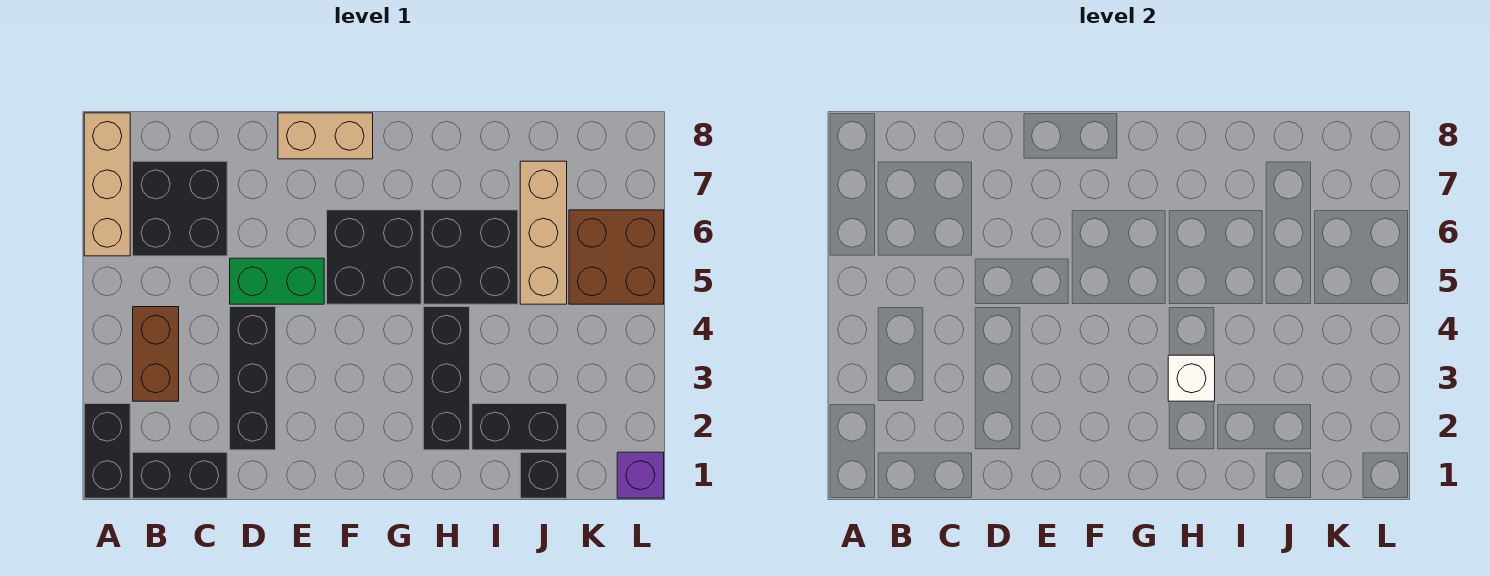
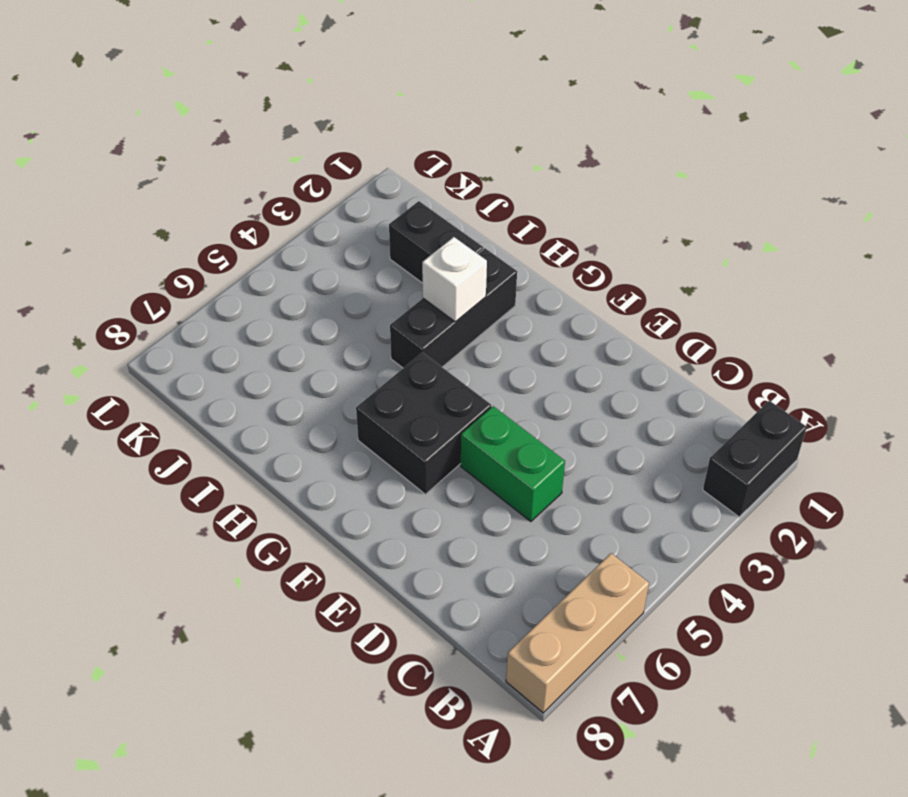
none -> black 1x2 brick [133,452,227,498]
none -> brown 1x2 brick [133,307,179,401]
none -> black 2x2 brick [133,161,227,256]

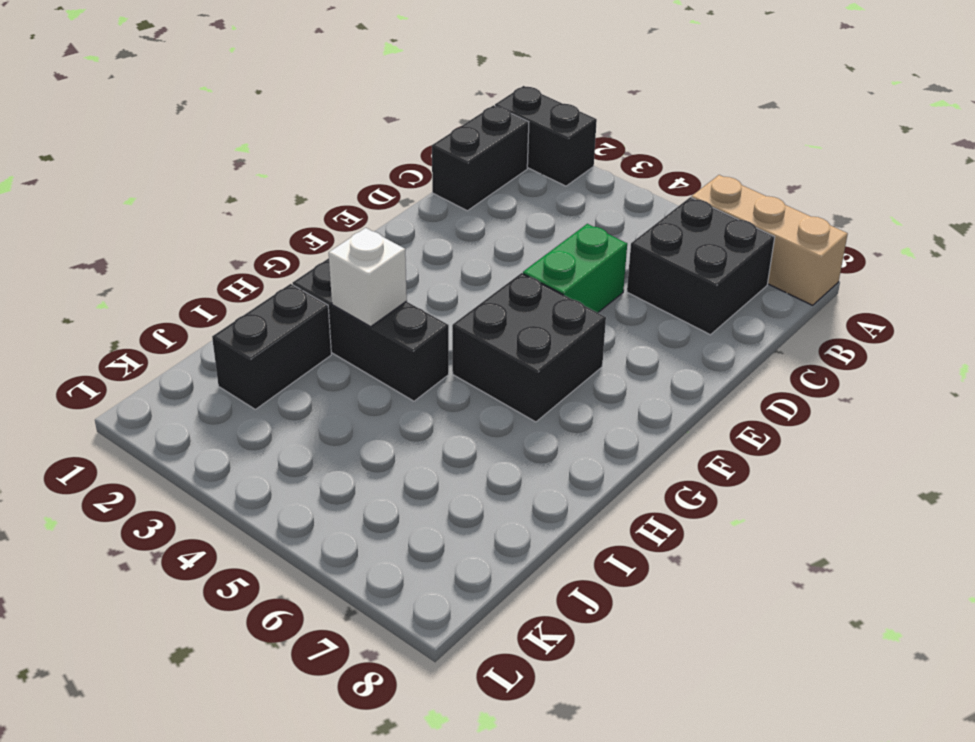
none -> brown 1x2 brick [133,307,179,401]
none -> black 1x3 brick [230,307,276,450]
none -> tan 1x2 brick [278,113,373,159]

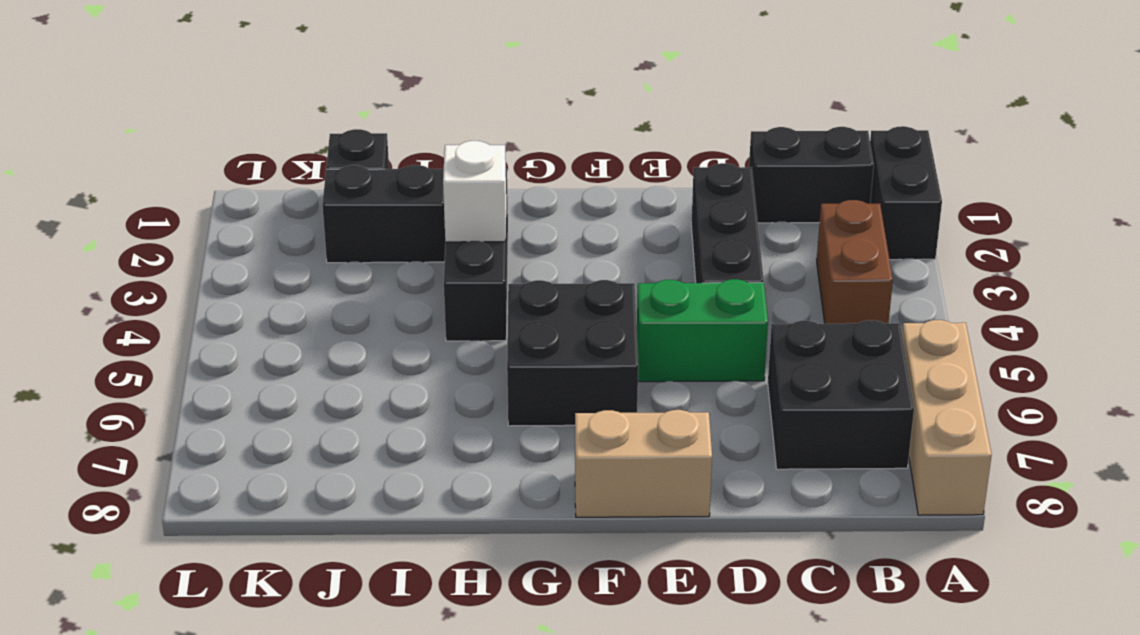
none -> black 2x2 brick [423,210,518,304]
none -> tan 1x3 brick [520,161,567,304]
none -> brown 2x2 brick [569,210,664,304]

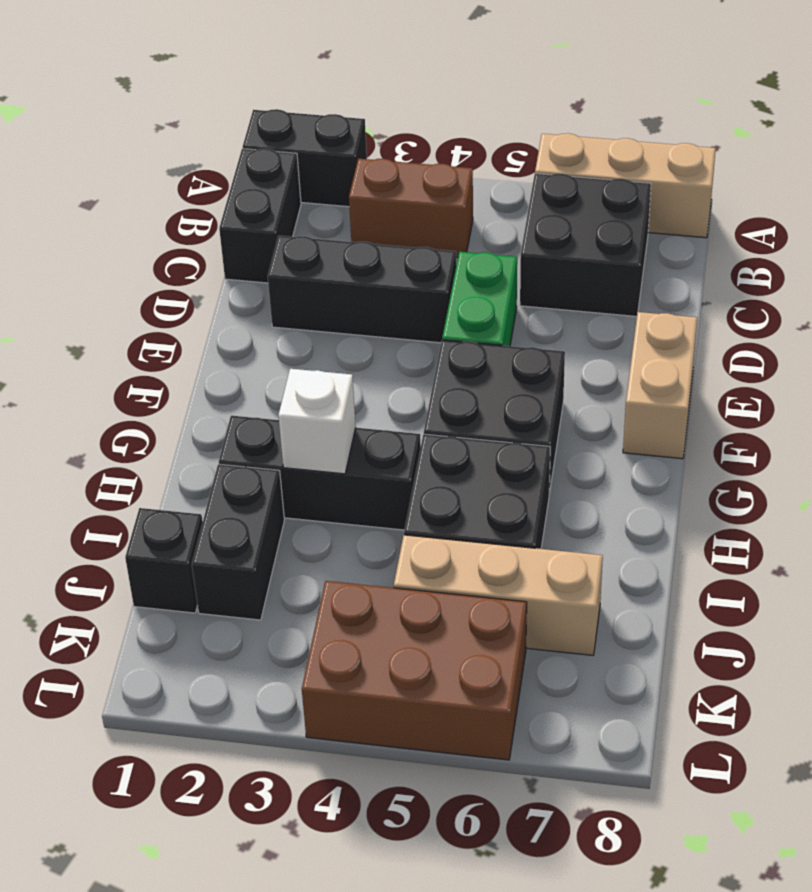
brown 2x3 brick [302,581,527,760] -> brown 2x2 brick [569,210,664,304]
none -> purple 1x1 brick [617,452,664,498]

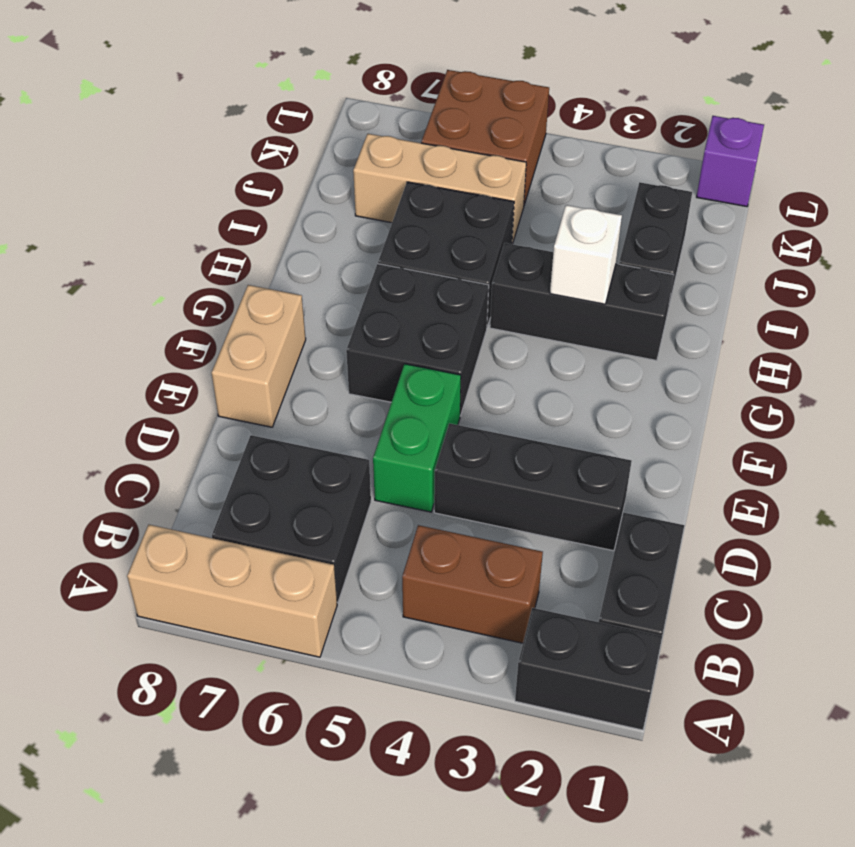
none -> black 1x1 brick [520,452,567,498]

